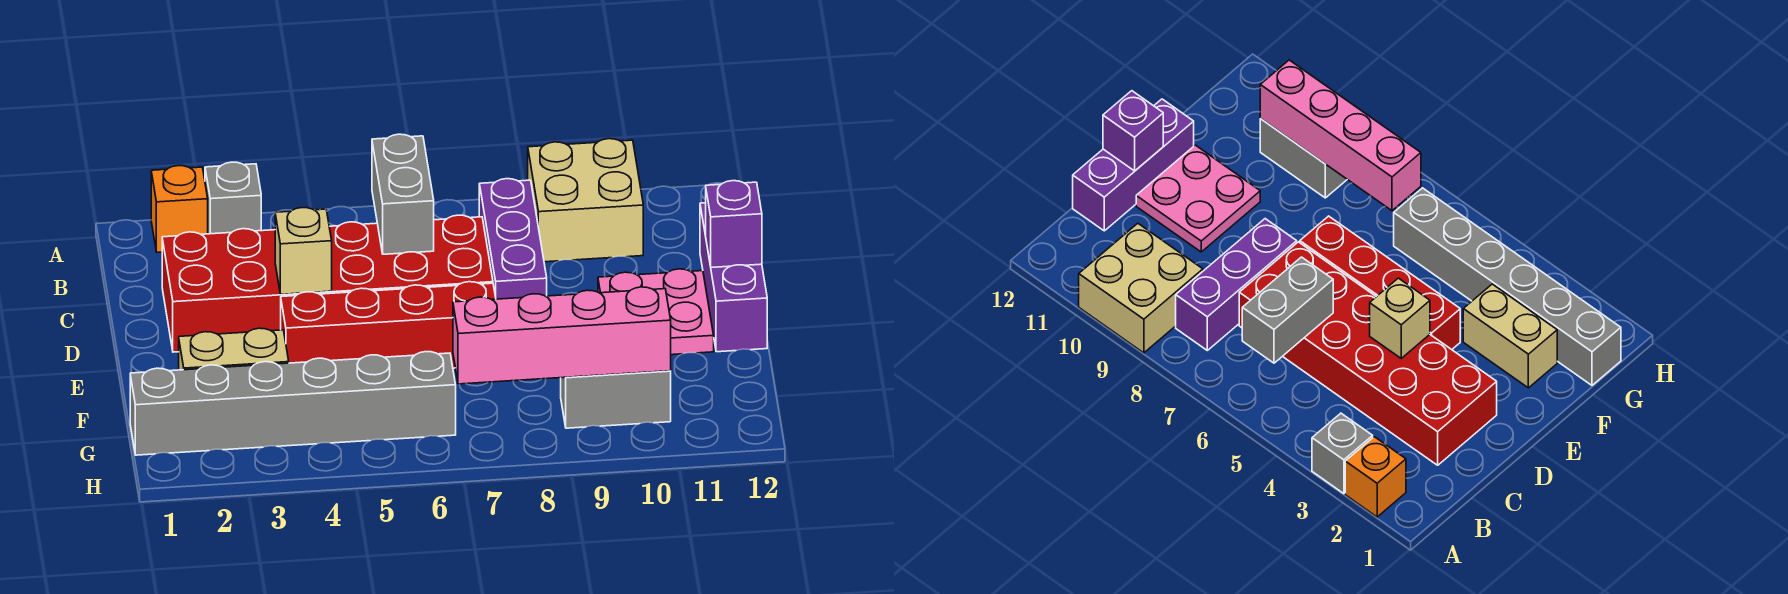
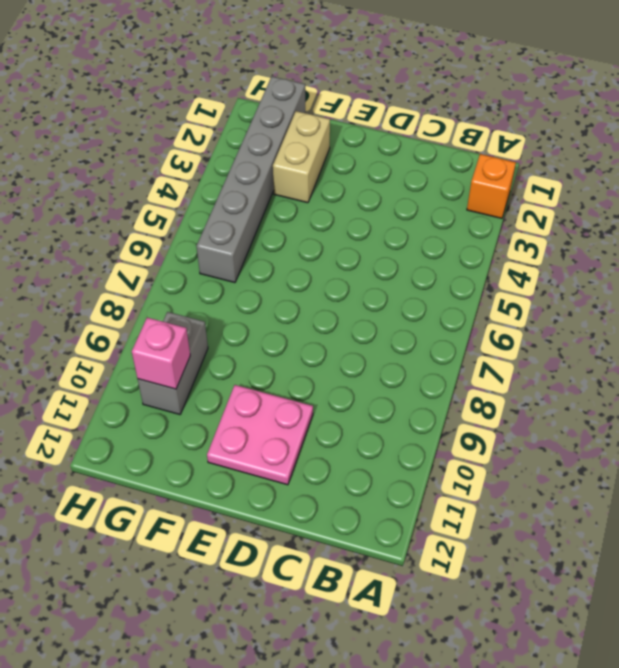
pink 1x1 brick [132,318,190,389] -> pink 1x4 brick [453,287,671,384]
none -> grey 1x1 brick [205,162,261,234]
none -> tan 2x2 brick [528,139,643,262]
none -> purple 1x3 brick [479,179,547,299]

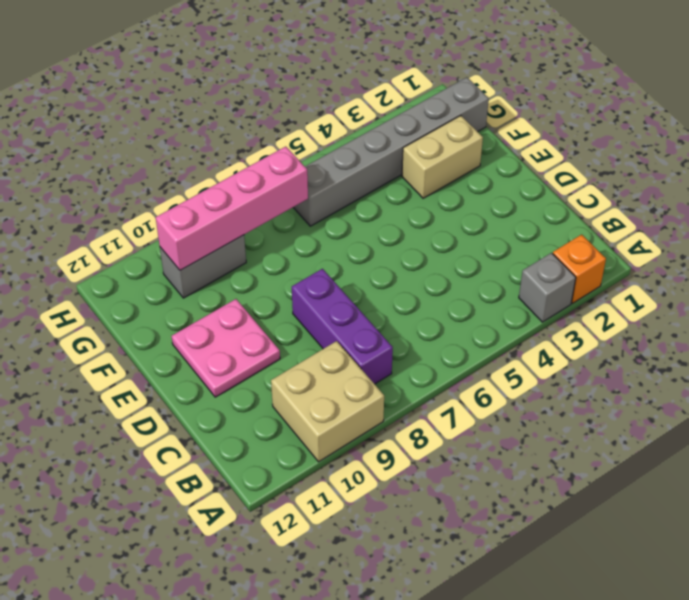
none -> red 2x6 brick [162,215,493,352]
none -> purple 1x3 brick [700,203,767,352]
none -> red 1x4 brick [281,282,496,368]

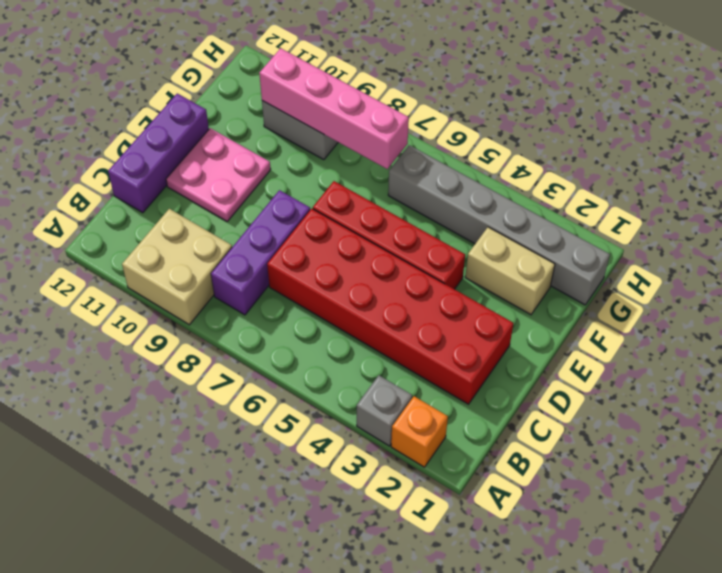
none -> grey 1x2 brick [372,134,434,254]
none -> tan 1x1 brick [275,208,332,294]
none -> purple 1x1 brick [706,181,762,268]

